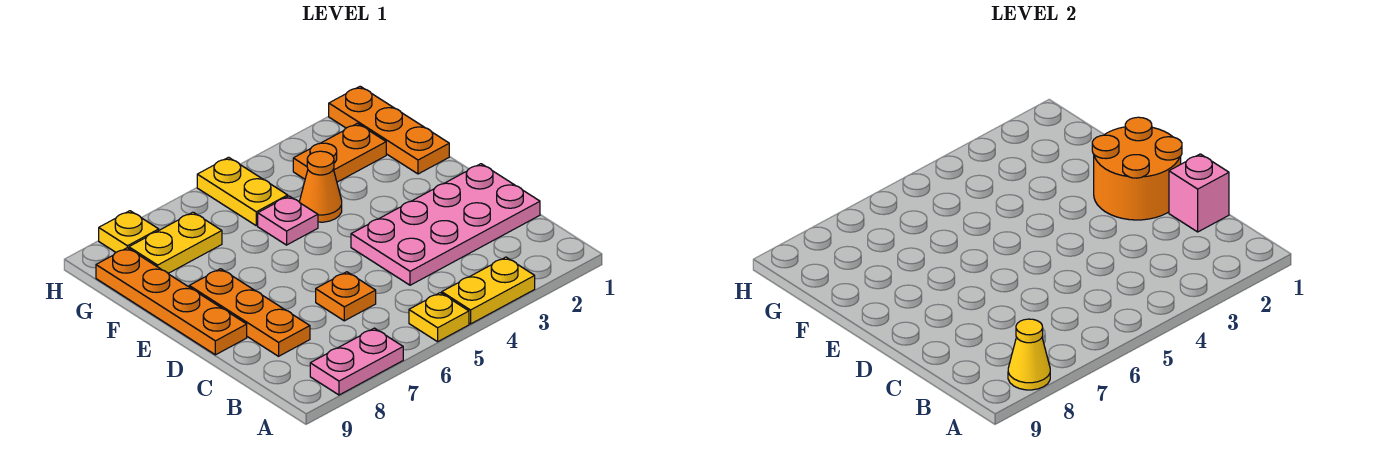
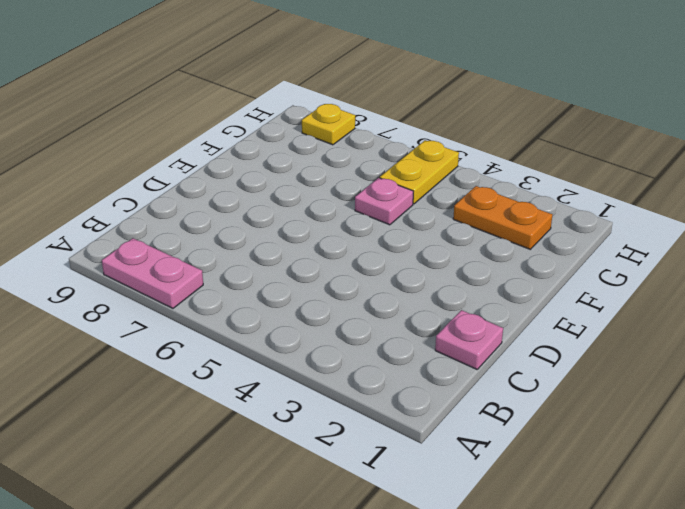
pink 1x1 plate [435,310,503,369] -> pink 2x4 plate [351,164,540,285]
none -> yellow 1x2 plate [442,257,535,324]
none -> yellow 1x1 plate [409,293,469,342]
none -> orange 1x1 plate [316,272,376,321]

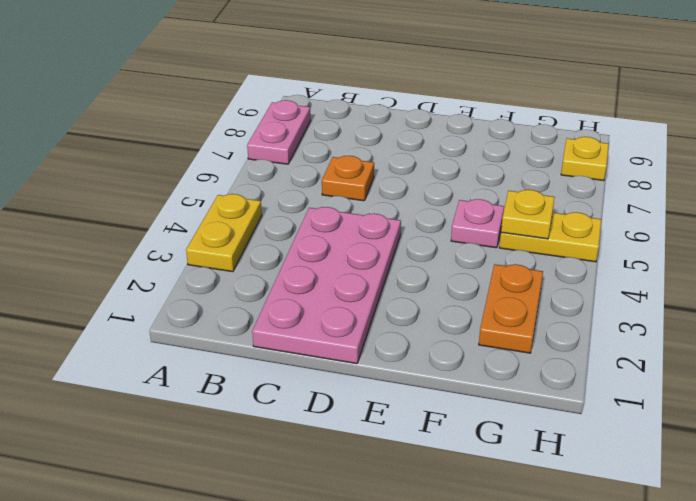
yellow 1x1 plate [501,190,555,239] -> yellow 1x1 plate moved to [409,293,469,342]
none -> orange 1x3 plate [189,269,310,356]
none -> orange 1x4 plate [96,248,247,355]
none -> orange 1x3 plate [329,86,449,174]

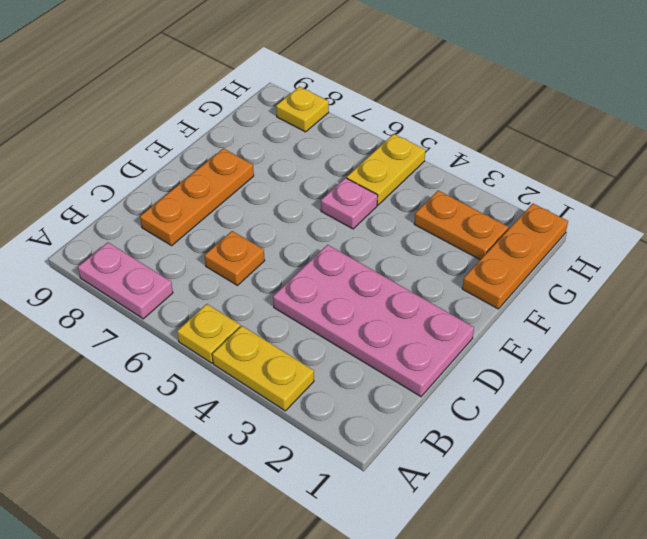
none -> orange 1x4 plate [96,248,247,355]
none -> orange 1x1 cone [300,151,342,222]
none -> yellow 1x2 plate [129,212,222,273]

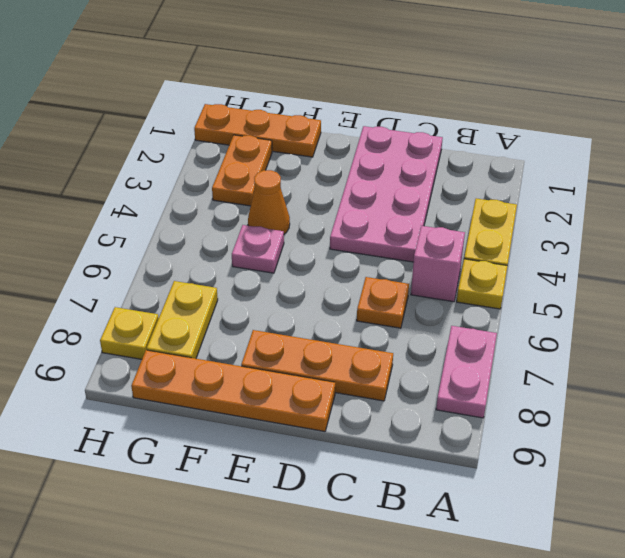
pink 1x1 brick [411,226,465,302] -> pink 1x1 brick moved to [1169,154,1229,232]
none -> yellow 1x2 plate [197,157,288,226]
none -> yellow 1x1 cone [1008,319,1050,390]
none -> orange 2x2 round brick [1092,117,1182,220]

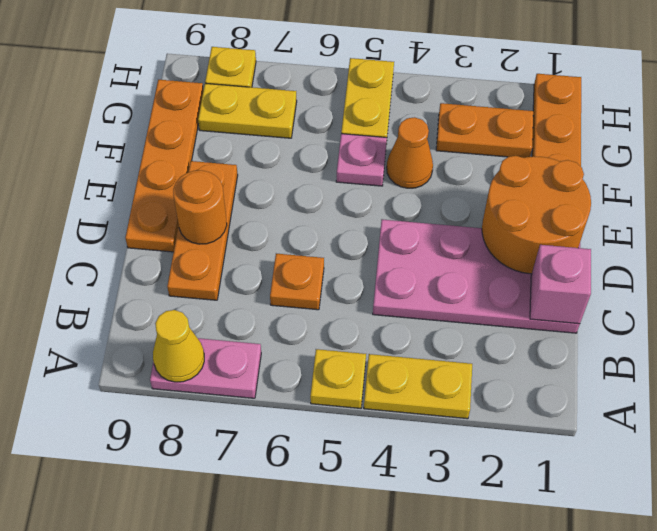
orange 1x1 round brick [173,170,227,244] -> none

